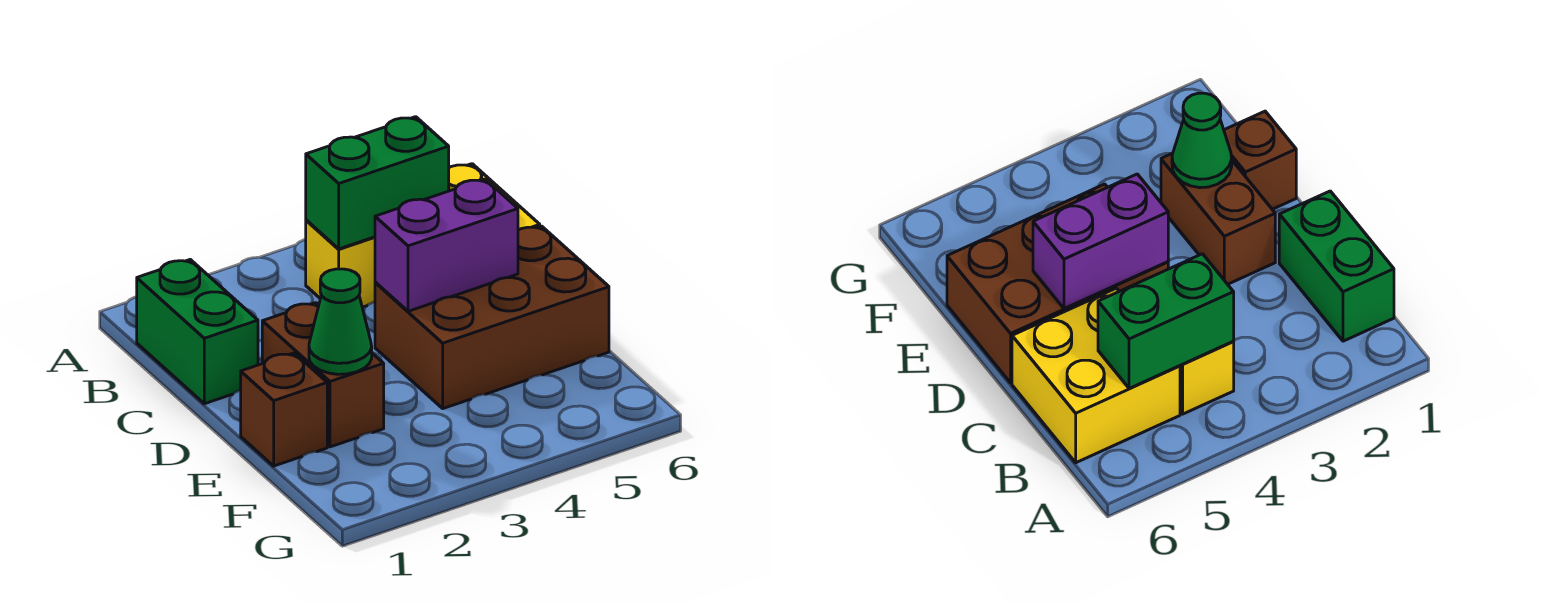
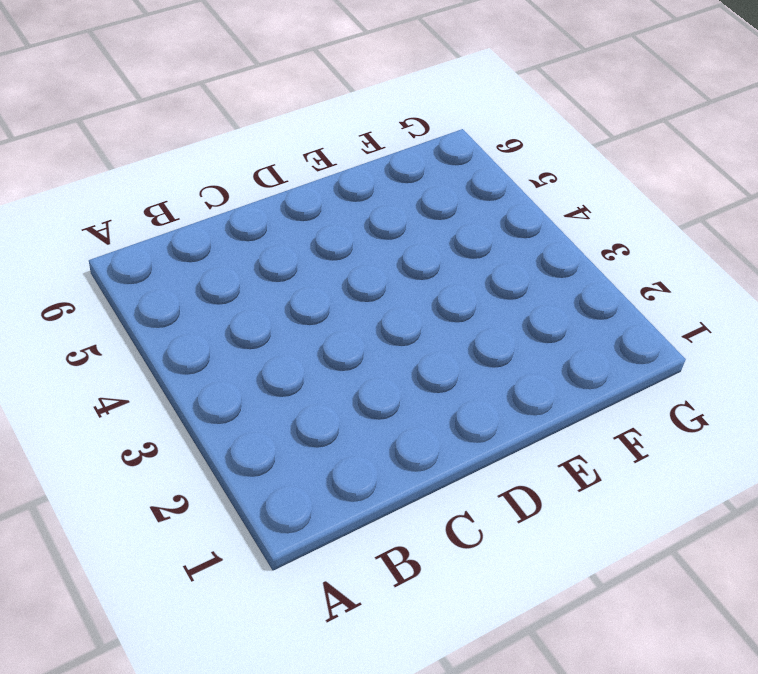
none -> green 1x2 brick [137,260,258,404]
none -> yellow 1x1 brick [306,220,375,307]

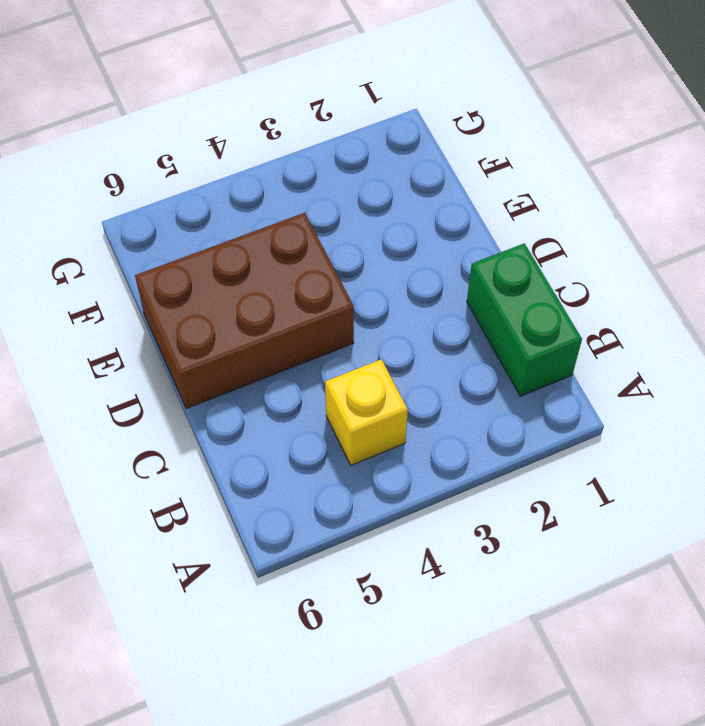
none -> yellow 2x2 brick [1012,288,1180,463]
none -> brown 1x2 brick [262,303,384,447]

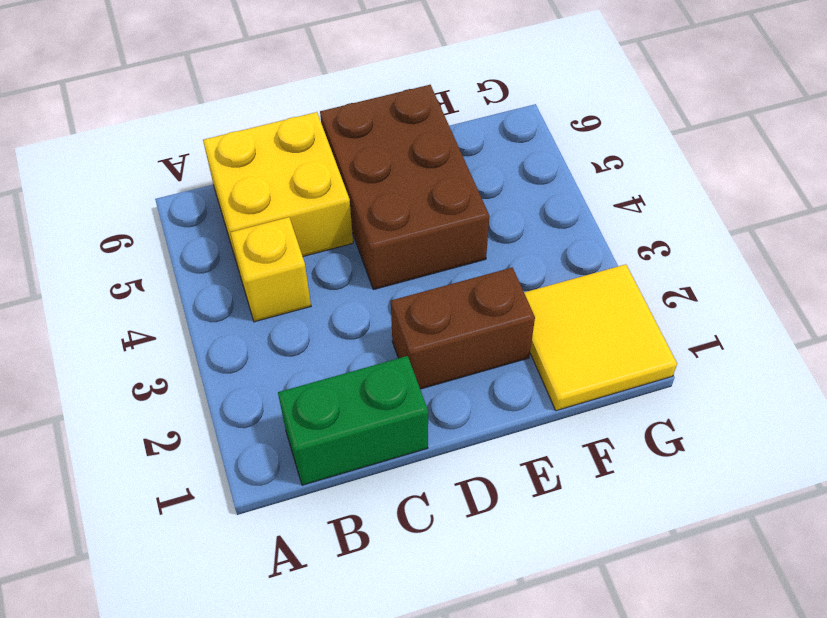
yellow 2x2 tile [524,264,677,411] -> none
none -> brown 1x1 brick [241,353,327,466]
none -> green 1x2 brick [306,117,449,249]

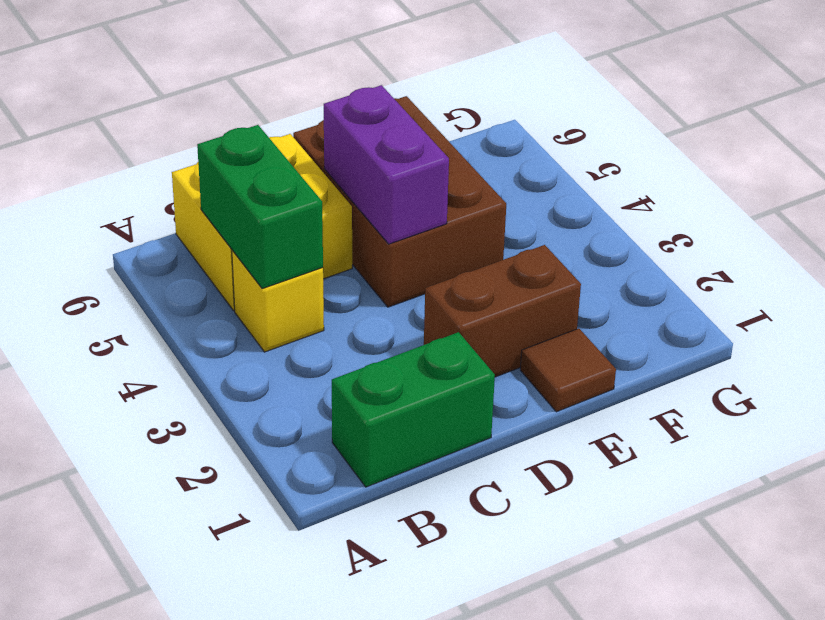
brown 1x1 tile [520,328,616,412] -> brown 1x1 brick [241,353,327,466]
none -> green 1x1 cone [309,269,372,374]

